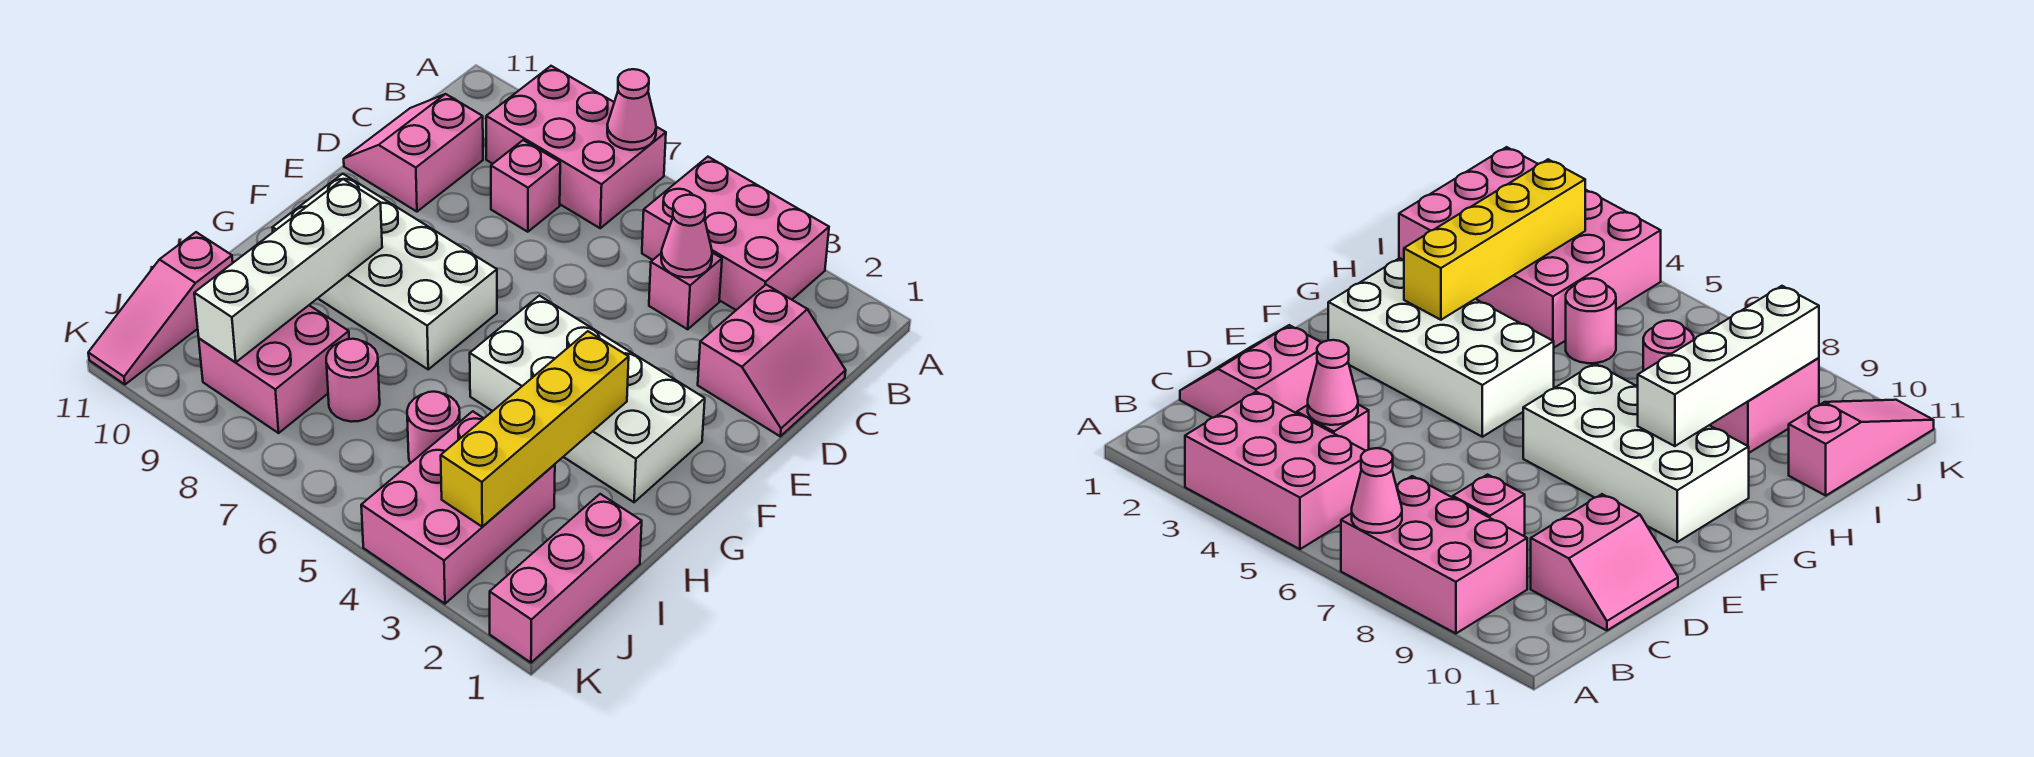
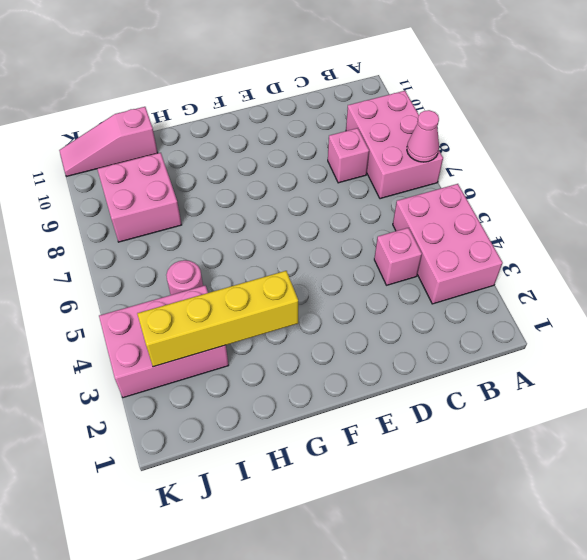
none -> pink 2x2 slope [698,285,846,436]
none -> pink 2x2 slope [344,94,483,212]
none -> white 2x4 brick [470,296,705,502]

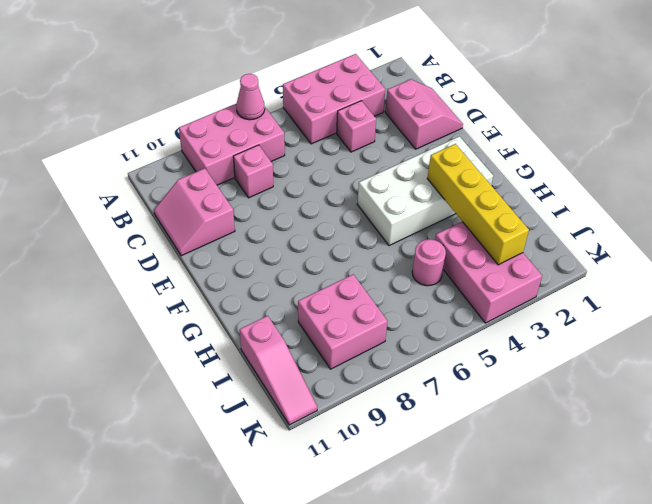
none -> white 2x4 brick [273,174,497,369]
none -> pink 1x3 brick [490,494,642,663]
none -> pink 1x1 round brick [326,339,380,422]

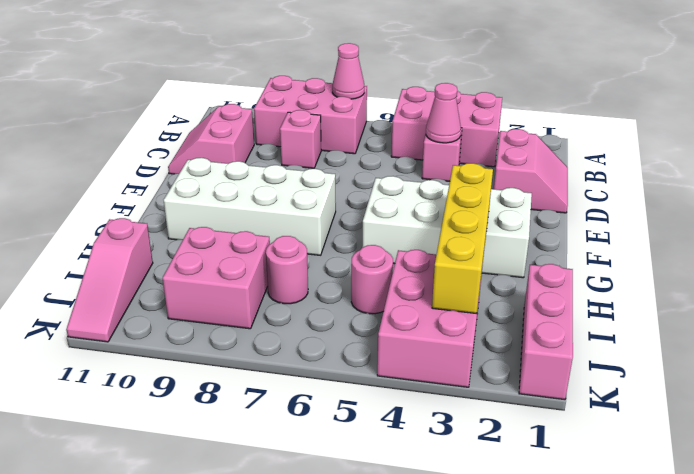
none -> white 1x4 brick [194,179,382,362]

